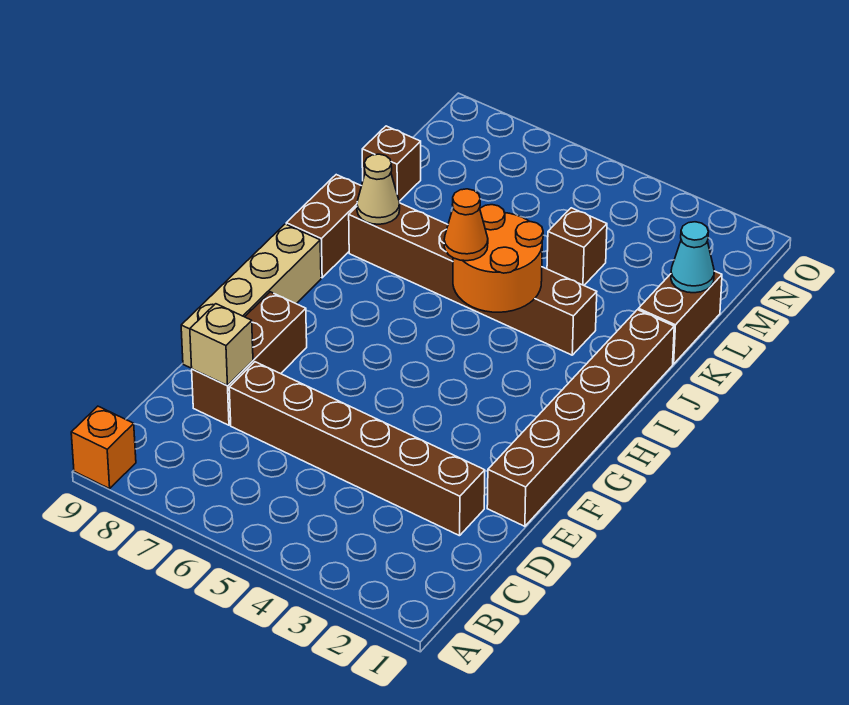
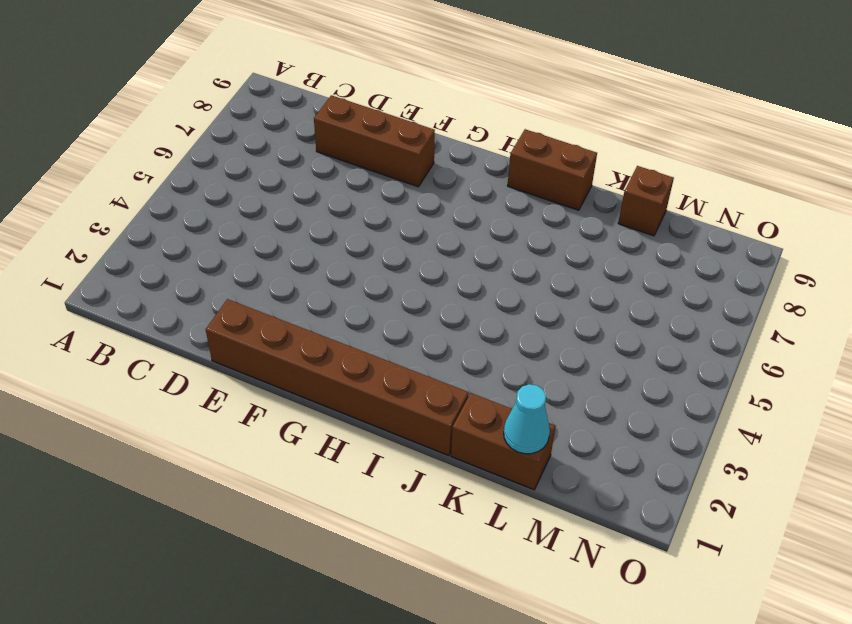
none -> orange 1x1 brick [71,406,136,489]
none -> brown 1x6 brick [229,362,485,536]
none -> tan 1x4 brick [181,224,321,368]

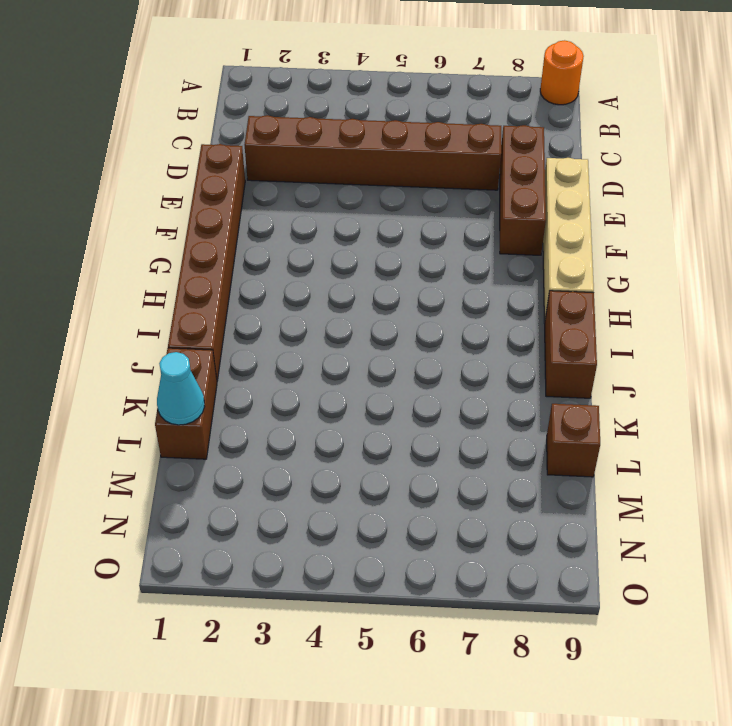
orange 1x1 round brick [540,40,584,105] -> orange 1x1 brick [71,406,136,489]
none -> brown 1x6 brick [349,203,597,355]
none -> brown 1x1 brick [547,208,607,285]
none -> tan 1x1 brick [190,304,253,386]

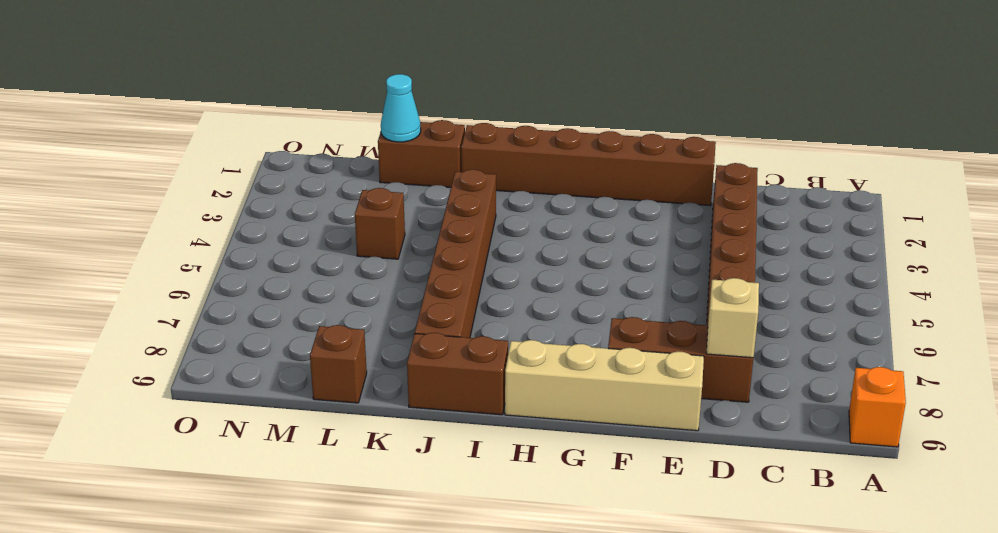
none -> orange 2x2 round brick [453,205,543,312]
none -> tan 1x1 cone [357,154,400,224]
none -> orange 1x1 cone [444,189,488,261]

